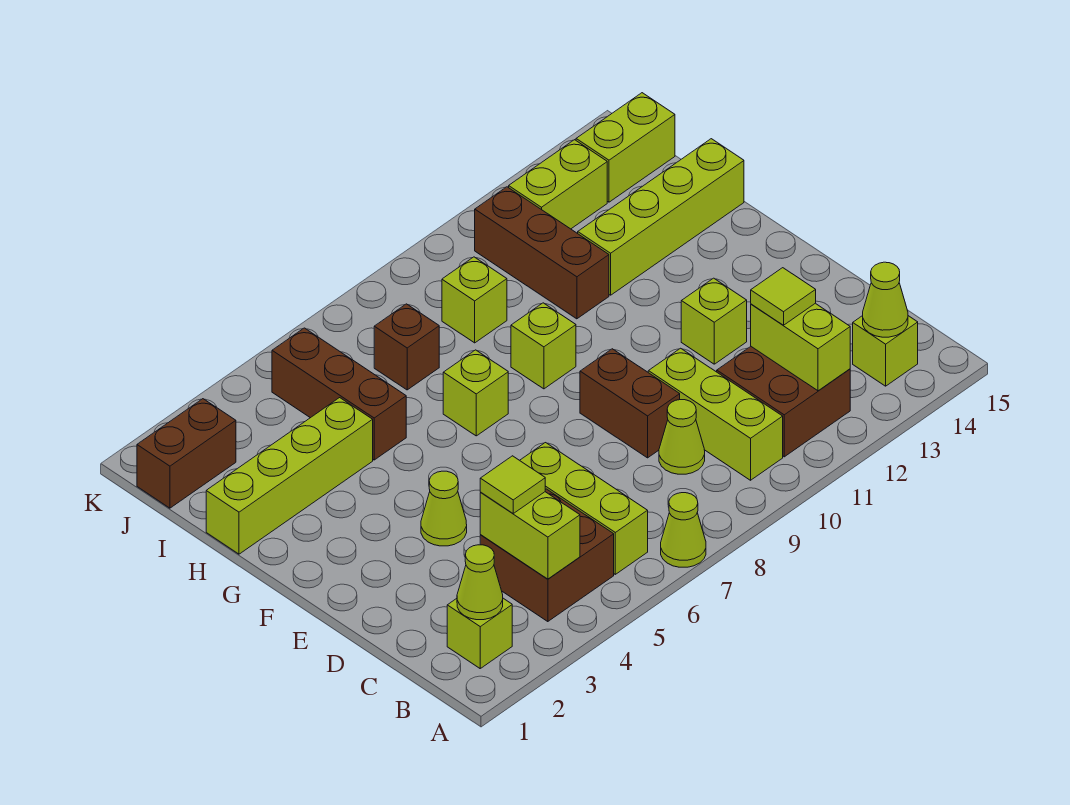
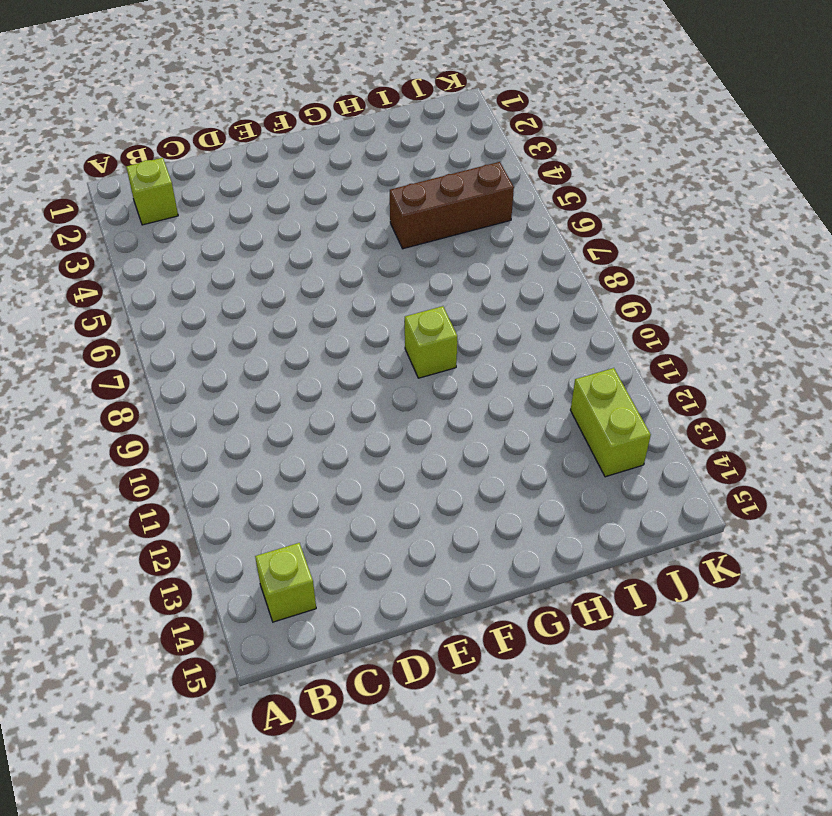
none -> lime 1x1 cone [661,493,706,567]
none -> brown 2x2 brick [480,489,614,622]
none -> lime 1x3 brick [520,443,648,574]

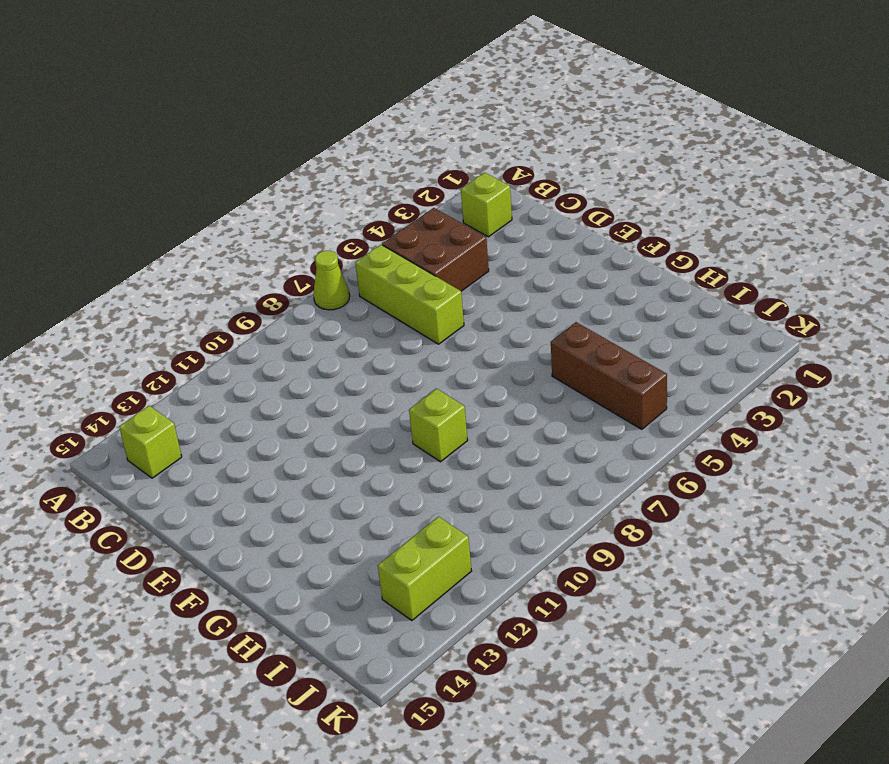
none -> lime 1x3 brick [648,348,783,480]
none -> brown 2x2 brick [717,347,850,457]
none -> lime 1x1 cone [659,400,705,474]

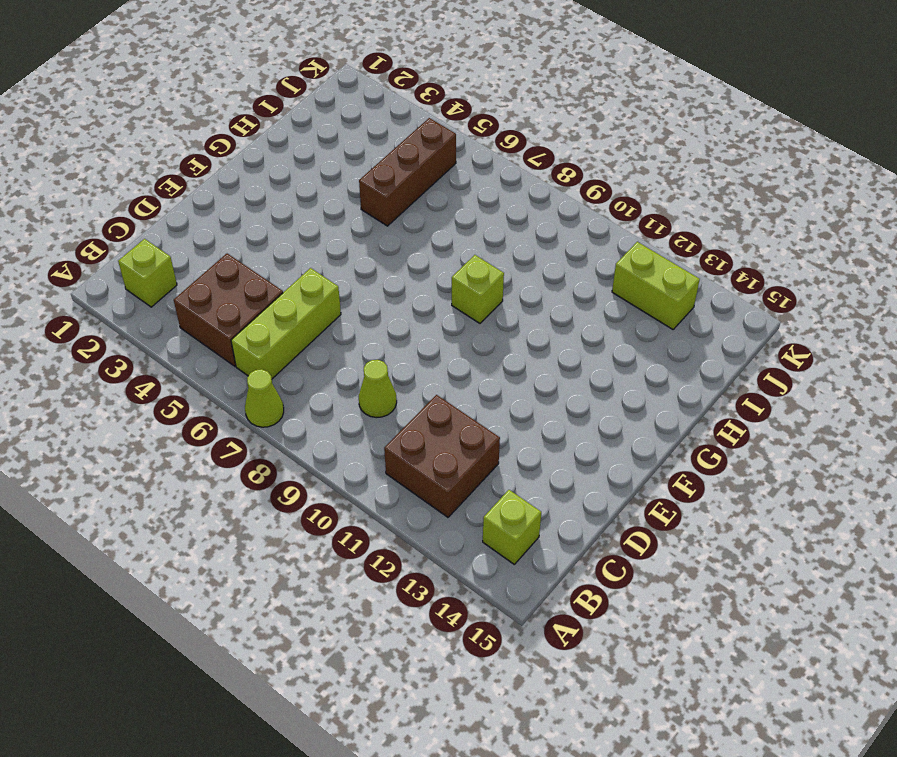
none -> lime 1x3 brick [648,348,783,480]
none -> brown 1x2 brick [580,349,680,458]
none -> lime 1x1 cone [421,471,467,546]

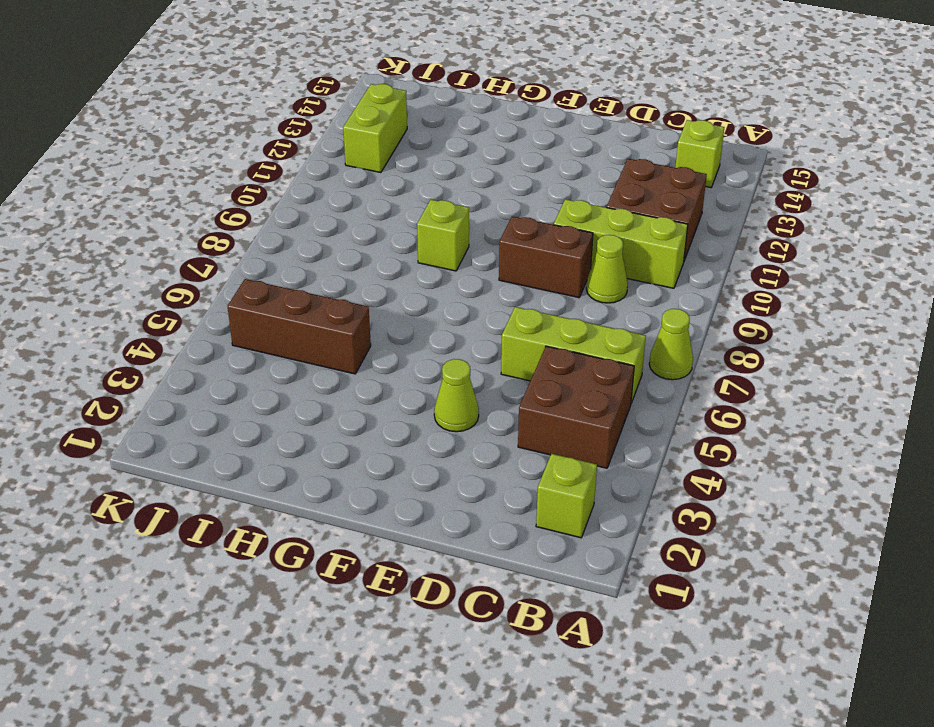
none -> lime 1x1 brick [681,278,747,364]
none -> lime 1x1 brick [443,350,508,436]
none -> lime 1x4 brick [206,398,373,554]

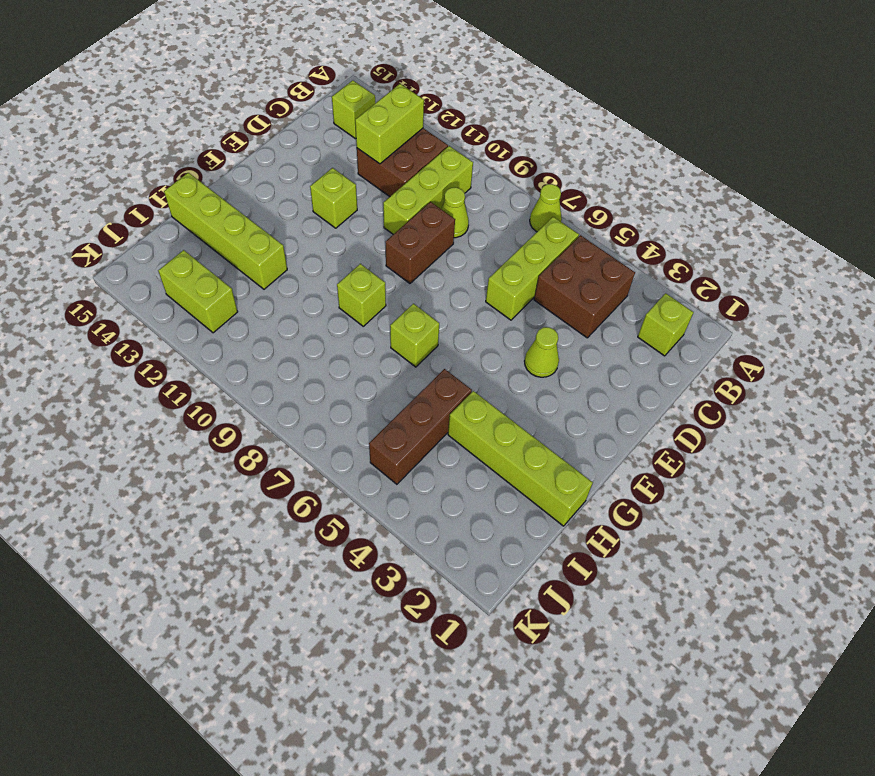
none -> brown 1x3 brick [475,187,609,319]
none -> brown 1x1 brick [374,304,439,390]
none -> lime 1x1 brick [442,257,507,343]

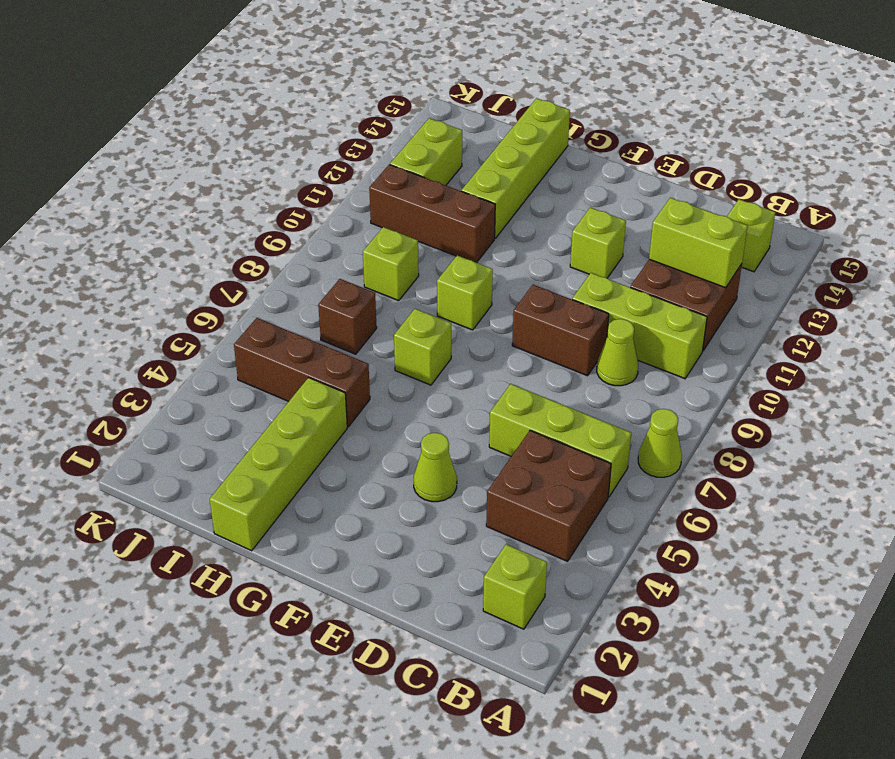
none -> brown 1x2 brick [137,399,236,508]
none -> lime 1x2 brick [576,93,675,202]
none -> lime 1x1 cone [457,545,503,620]

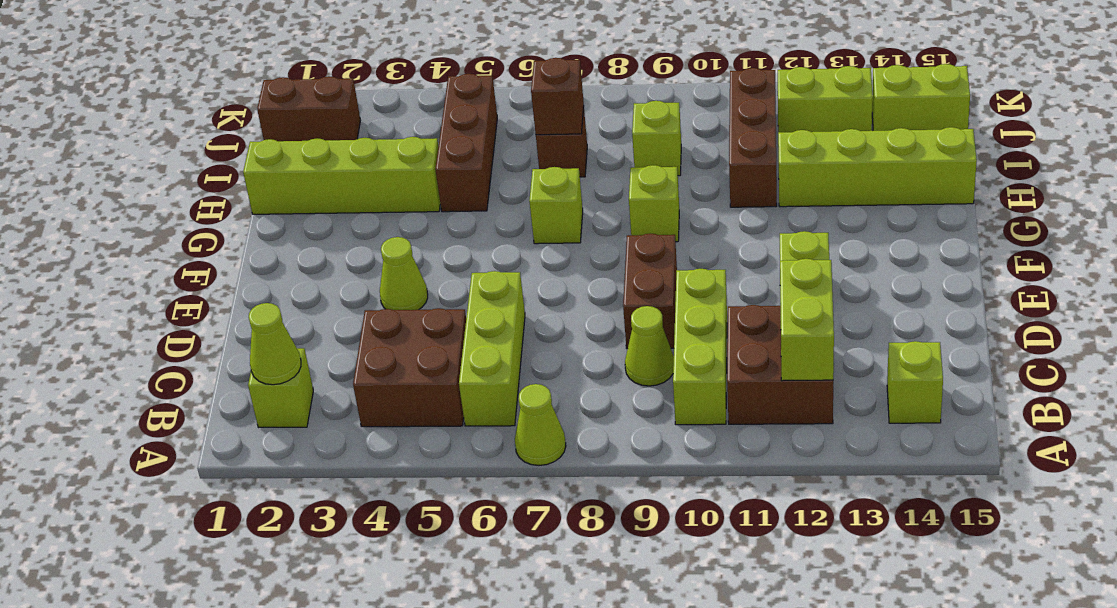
brown 1x1 brick [531,58,584,135] -> none
none -> lime 1x2 brick [480,492,580,579]
none -> lime 1x1 cone [863,262,908,337]
none -> lime 1x1 tile [480,456,545,513]

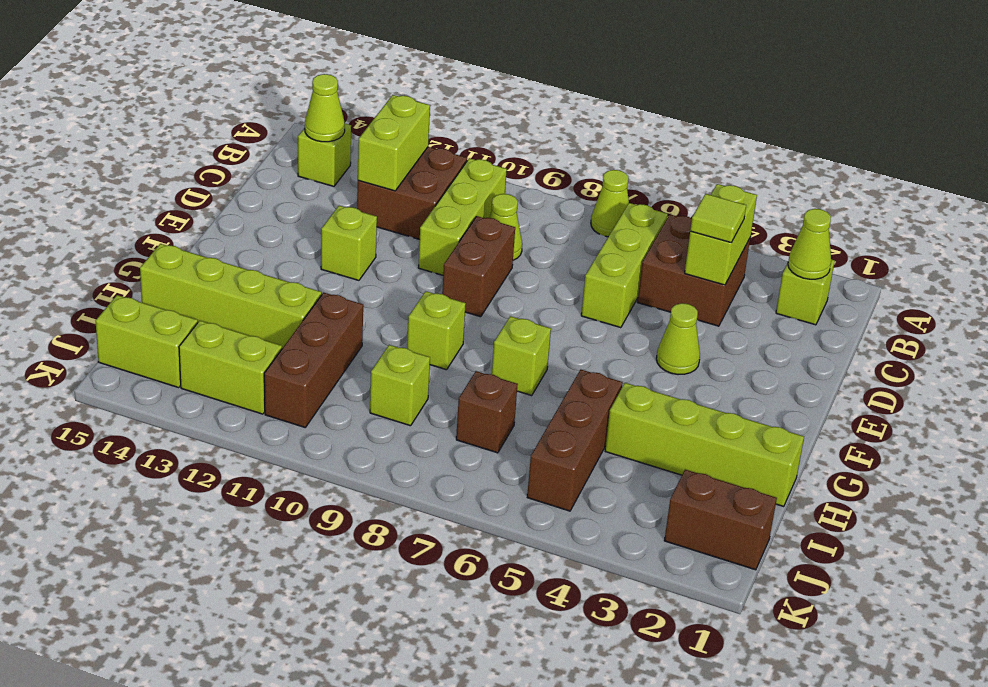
none -> lime 1x1 tile [751,268,816,325]

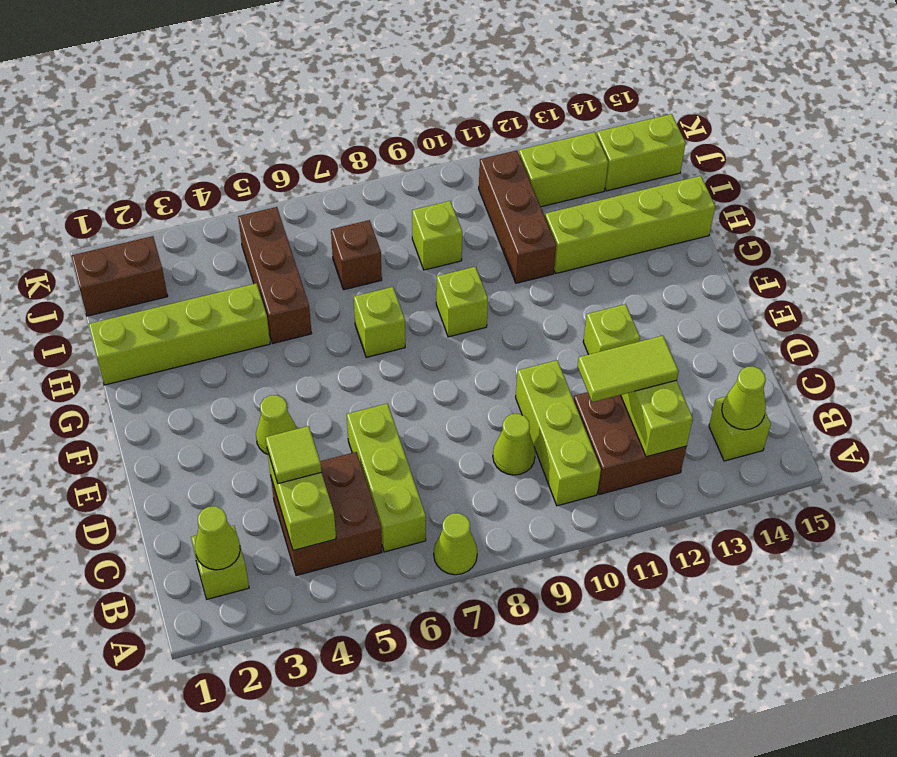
lime 1x2 tile [578,336,678,402] -> lime 1x1 tile [751,268,816,325]
none -> brown 1x2 brick [580,349,680,458]

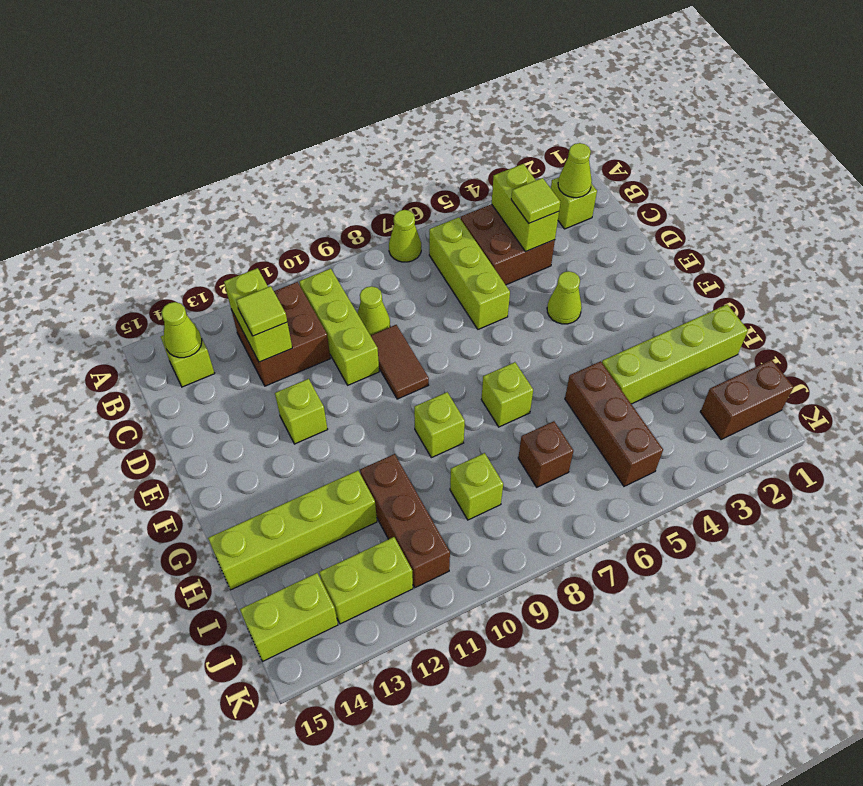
brown 1x2 tile [370,325,429,399] -> brown 1x2 brick [580,349,680,458]

